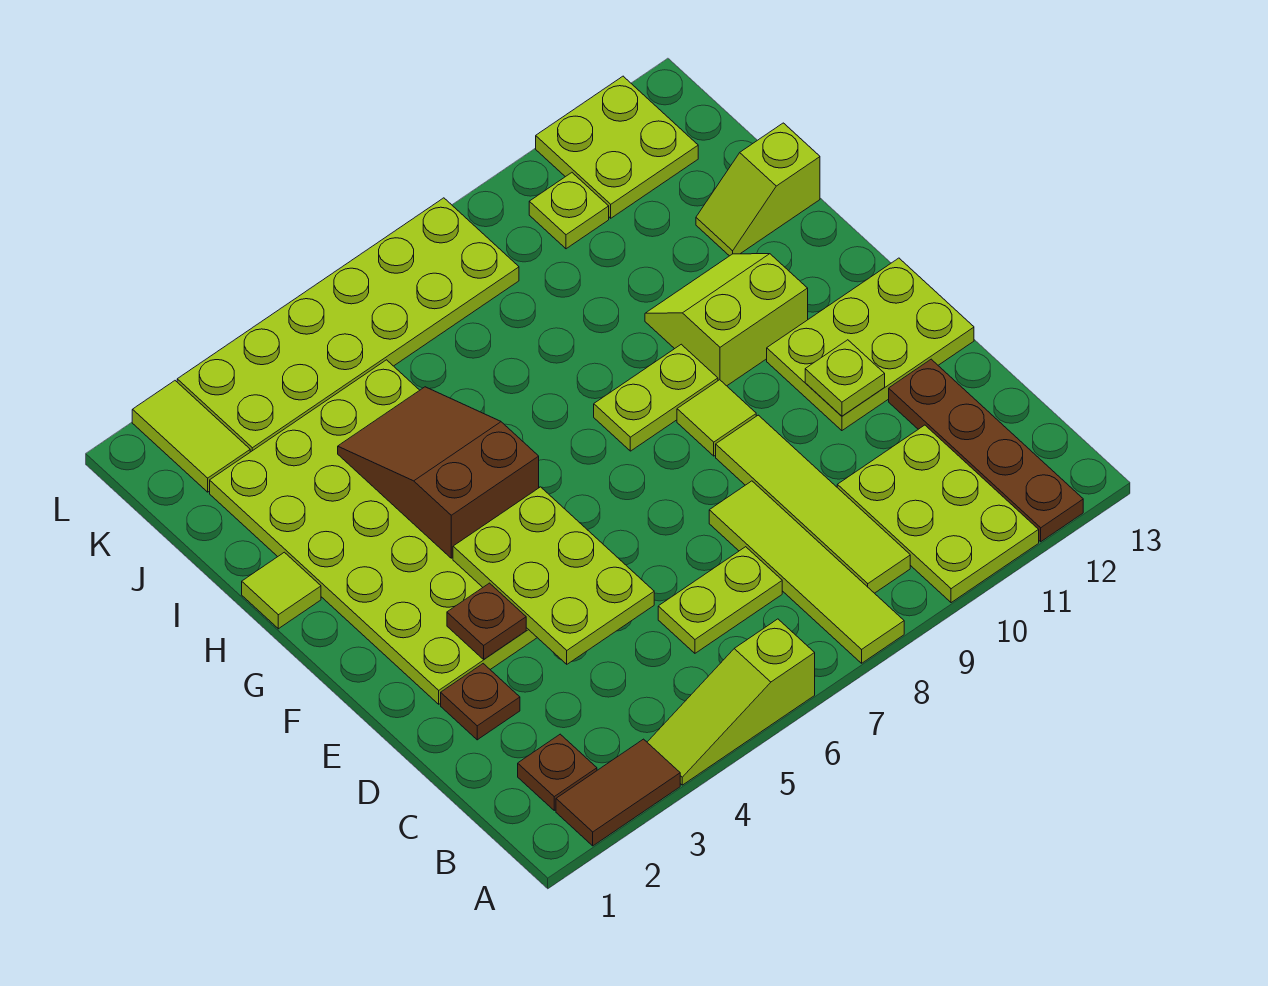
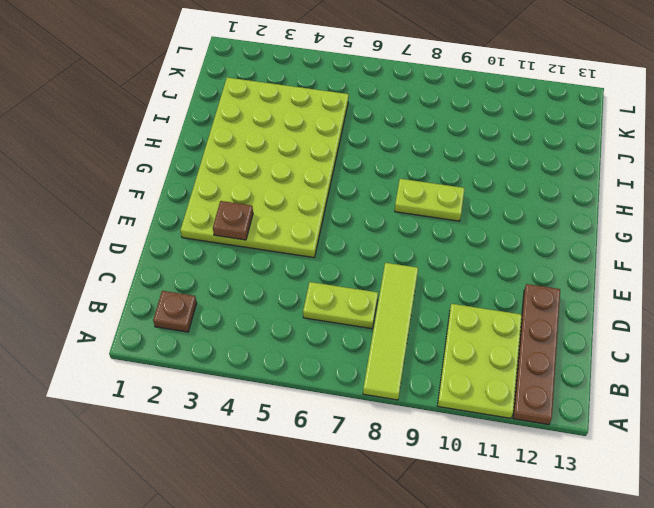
none -> brown 1x2 tile [556,739,680,846]
none -> lime 1x3 slope [647,619,815,785]
none -> lime 1x4 tile [716,415,910,593]

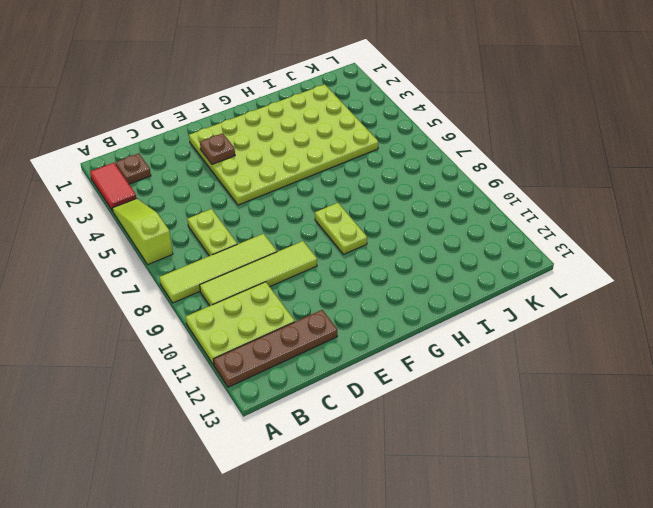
red 1x2 tile [90,163,136,211] -> brown 1x2 tile [556,739,680,846]
none -> brown 1x1 plate [441,664,520,740]
none -> lime 2x3 plate [767,258,974,431]
none -> lime 1x1 tile [677,380,756,456]

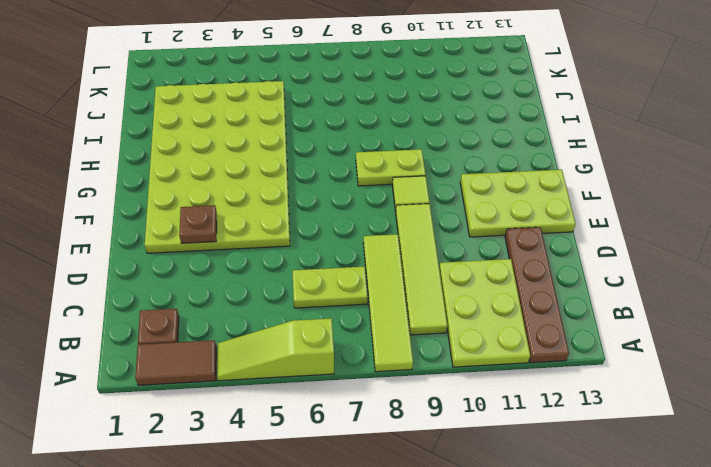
none -> brown 1x1 plate [441,664,520,740]
none -> lime 2x2 slope [645,254,808,386]
none -> lime 1x1 tile [242,552,321,629]

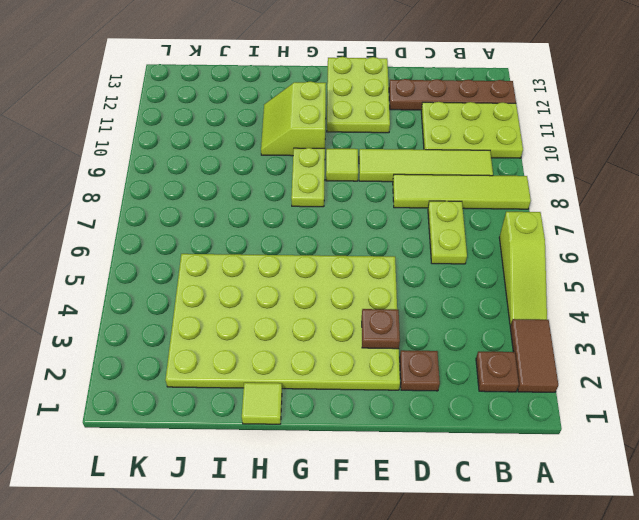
none -> lime 1x2 slope [696,123,820,256]
none -> lime 1x2 tile [132,381,250,492]
none -> lime 2x6 plate [177,198,519,452]

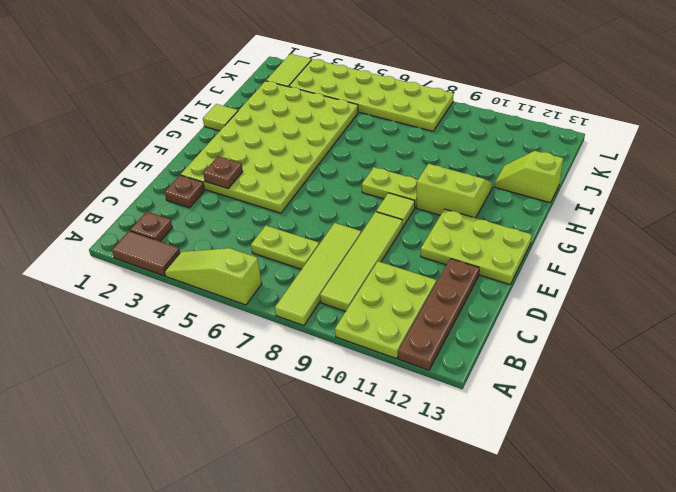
none -> lime 1x1 plate [529,173,609,249]
none -> lime 2x2 plate [536,76,698,218]
none -> lime 2x3 plate [453,487,654,664]

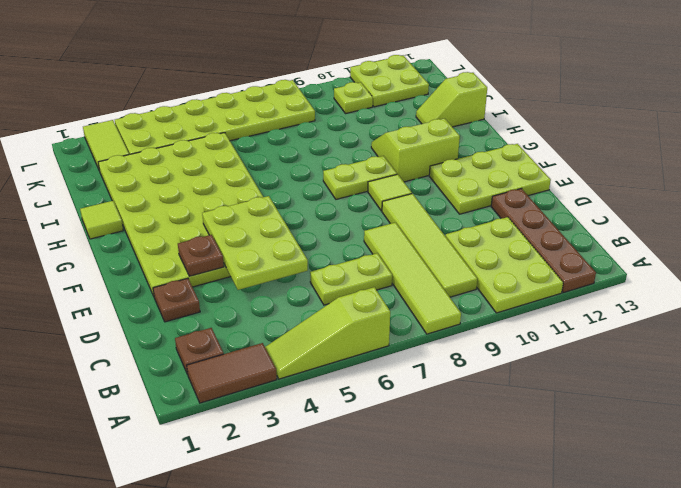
none -> lime 1x1 plate [805,340,885,416]
none -> brown 2x3 slope [338,387,539,558]

